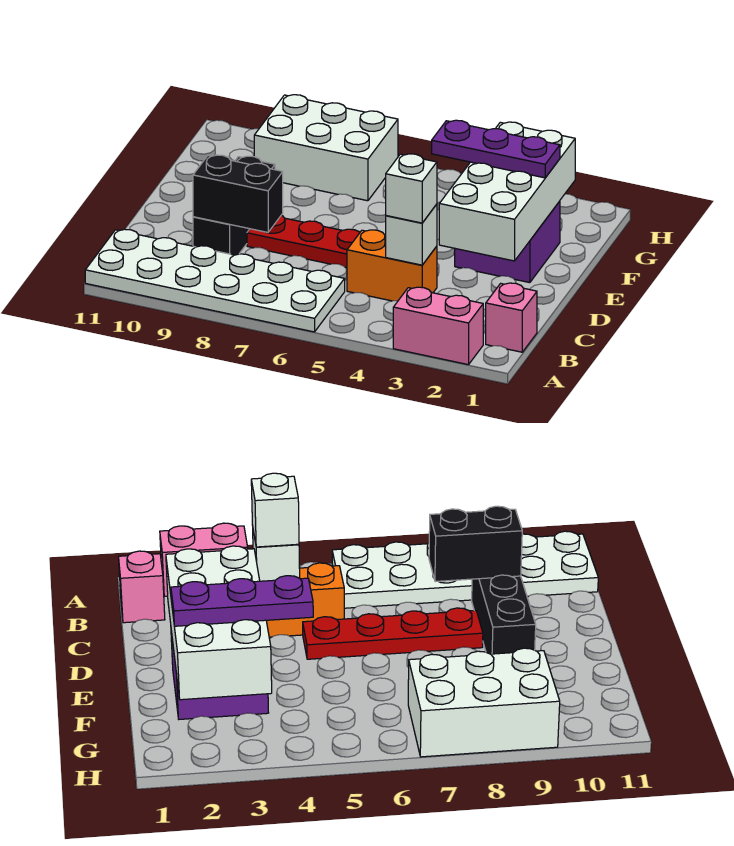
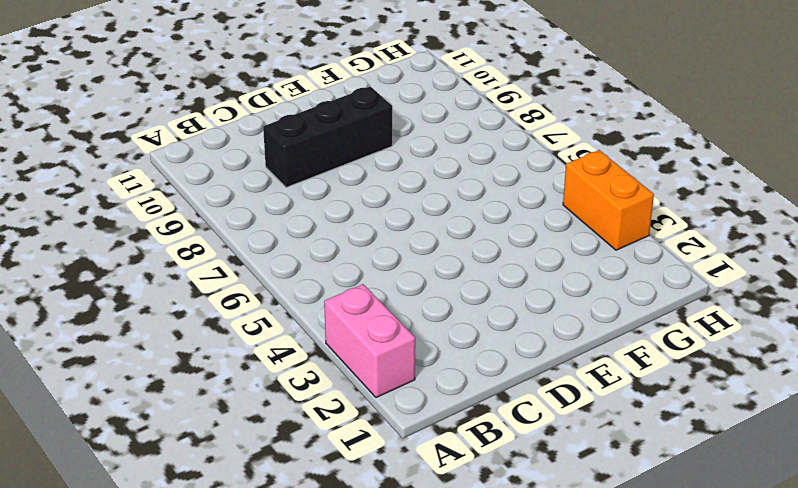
orange 1x2 brick [563,150,654,250] -> orange 1x2 brick moved to [347,230,437,301]
none -> white 2x6 plate [85,229,345,332]
none -> pink 1x1 brick [486,283,537,352]
none -> red 1x4 plate [247,215,360,268]

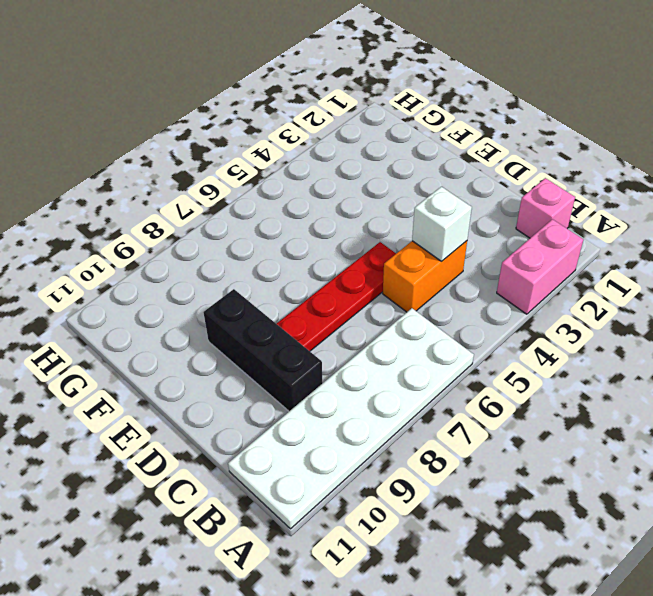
none -> purple 2x2 brick [455,201,560,283]
none -> white 2x3 brick [254,95,398,201]
none -> black 1x2 brick [193,155,283,232]

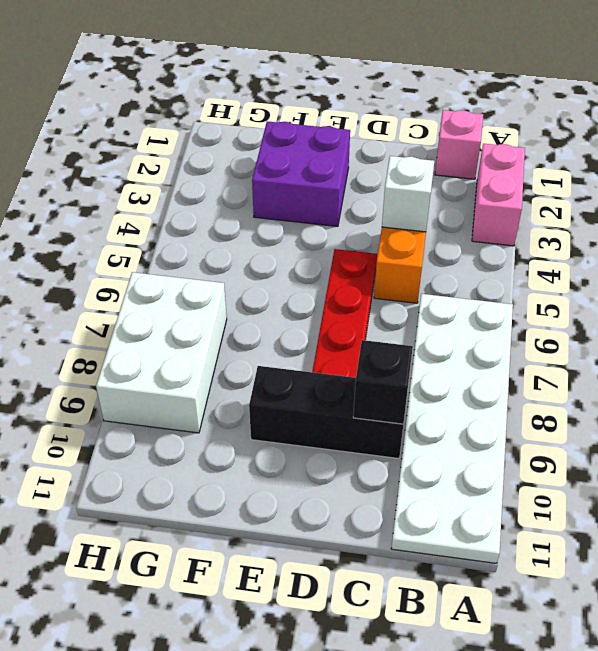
black 1x1 brick [353,340,413,424] -> black 1x2 brick [193,155,283,232]
none -> white 2x4 brick [439,122,575,261]
none -> white 1x1 brick [386,154,437,223]
none -> purple 1x3 plate [432,120,560,178]

